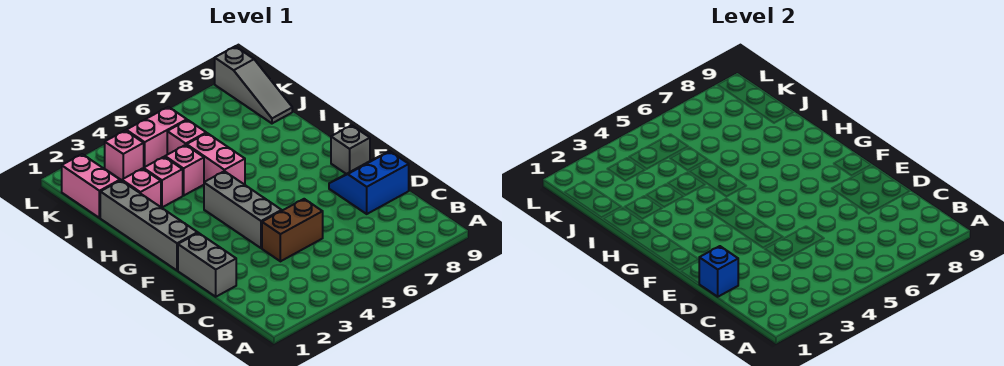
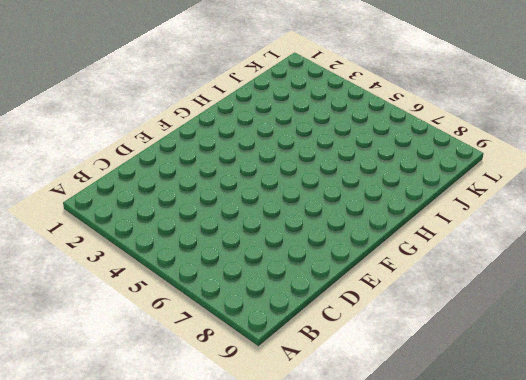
none -> grey 1x2 brick [178,233,236,297]
none -> brown 1x2 brick [262,199,323,261]
none -> blue 2x2 slope [329,151,409,214]

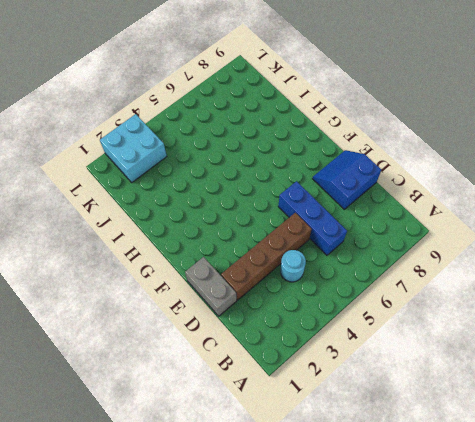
cyan 1x1 round brick [280,250,306,282] -> none
blue 1x3 brick [278,181,347,255] -> none
brown 1x4 brick [221,213,312,300] -> brown 1x2 brick [262,199,323,261]
cyan 2x2 brick [100,114,167,183] -> pink 1x1 brick [105,130,144,180]
none -> grey 1x3 brick [204,171,282,248]
none -> grey 1x4 brick [100,180,198,270]
none -> grey 1x1 brick [331,125,370,174]

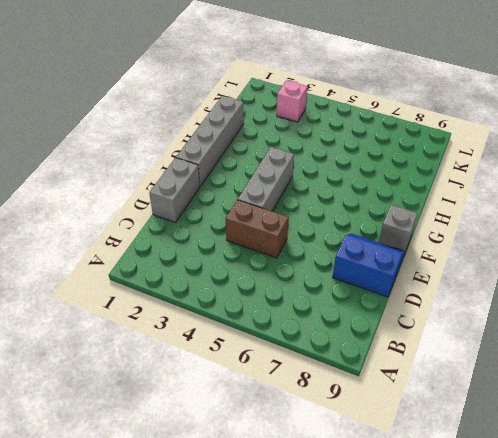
none -> pink 1x2 brick [187,133,245,185]
none -> pink 1x1 brick [122,169,161,207]
none -> pink 1x1 brick [144,157,183,207]

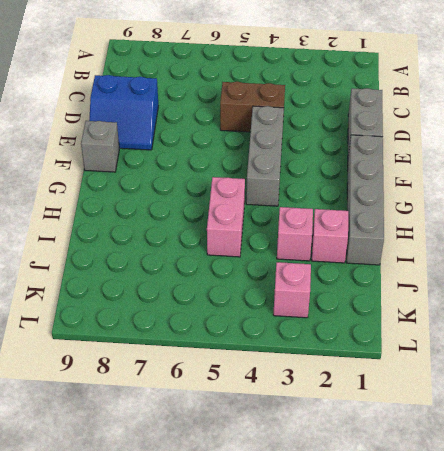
none -> pink 1x1 brick [165,145,204,196]
none -> pink 1x2 brick [62,154,120,218]
none -> pink 1x1 brick [167,120,206,155]

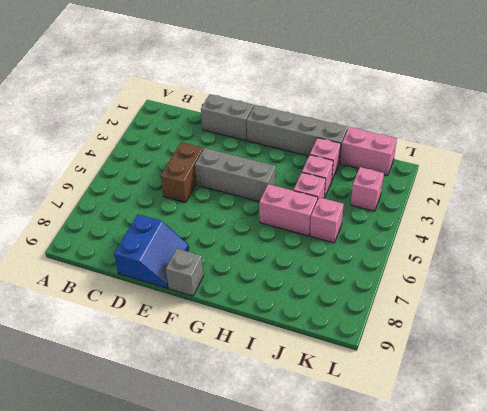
none -> grey 1x3 slope [215,46,292,123]
none -> pink 1x2 brick [126,107,187,167]
none -> blue 1x1 brick [699,246,738,297]

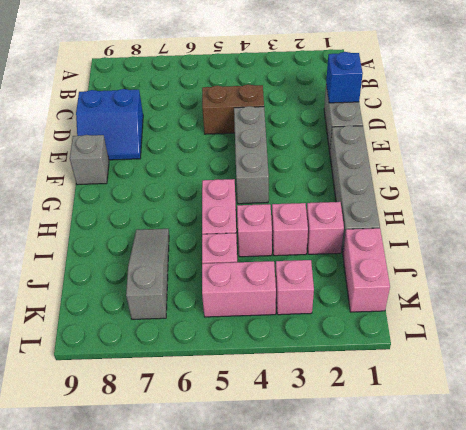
grey 1x3 slope [126,229,169,319] -> grey 1x3 slope moved to [215,46,292,123]

